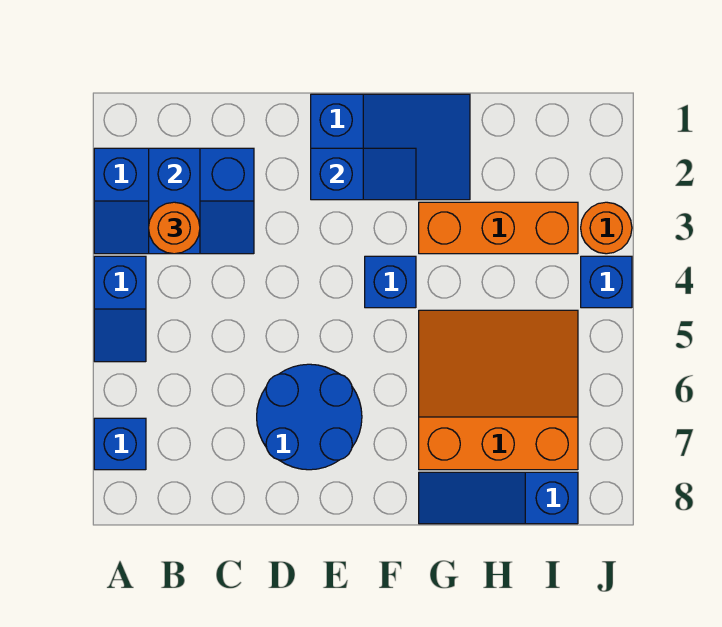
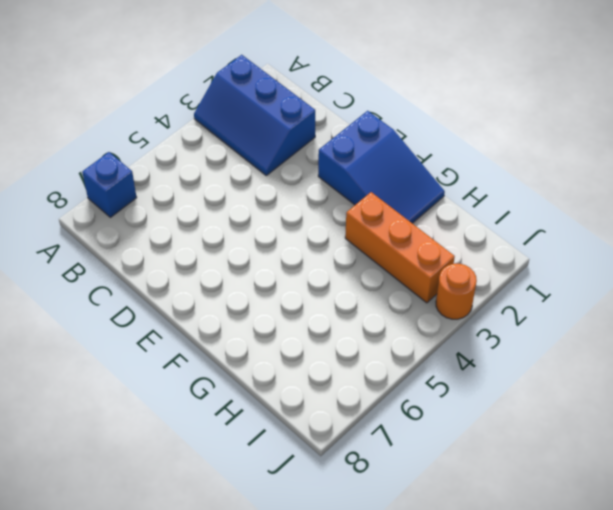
none -> blue 1x2 slope [94,256,146,362]
none -> blue 2x2 round brick [257,364,362,470]
none -> blue 1x1 brick [365,256,416,308]

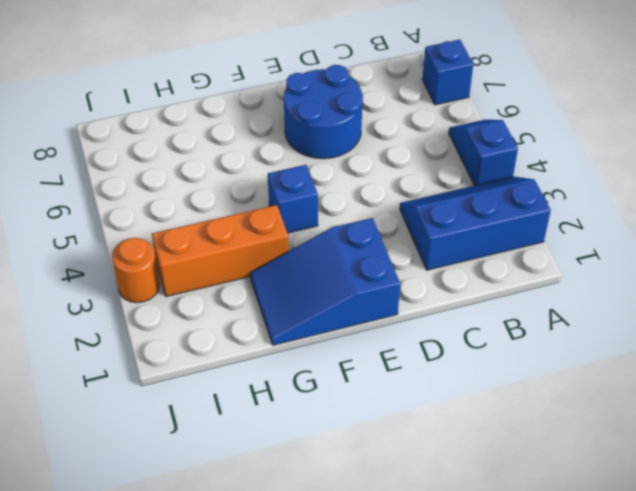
none -> orange 3x3 slope [419,310,578,470]
none -> blue 1x3 slope [419,472,578,524]
none -> blue 1x1 brick [581,256,632,308]

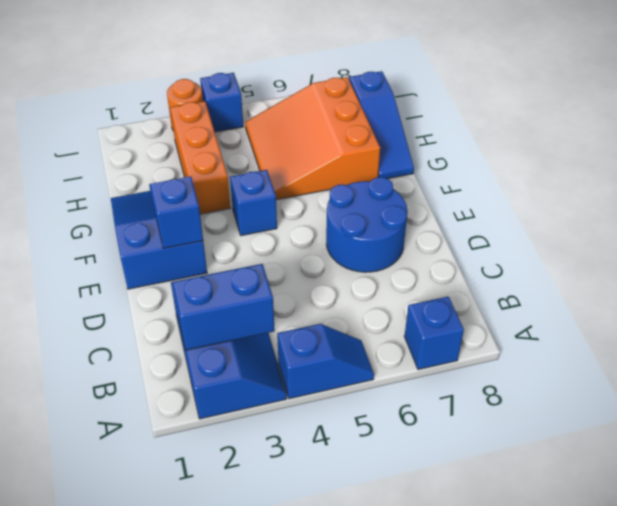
none -> orange 1x1 round brick [149,202,200,254]

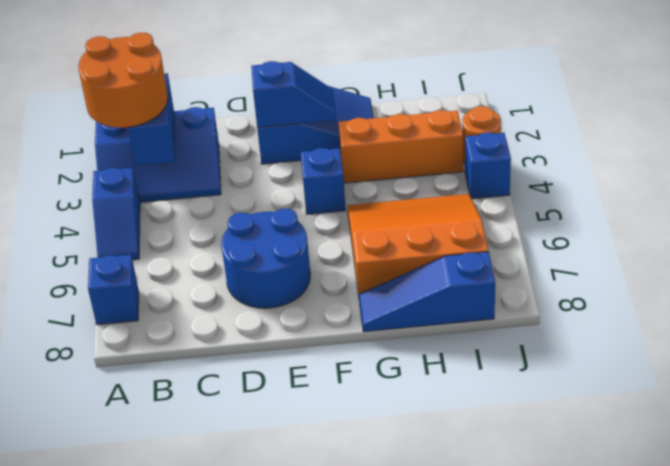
orange 2x2 round brick [78,33,168,128] -> orange 1x1 round brick [149,202,200,254]

